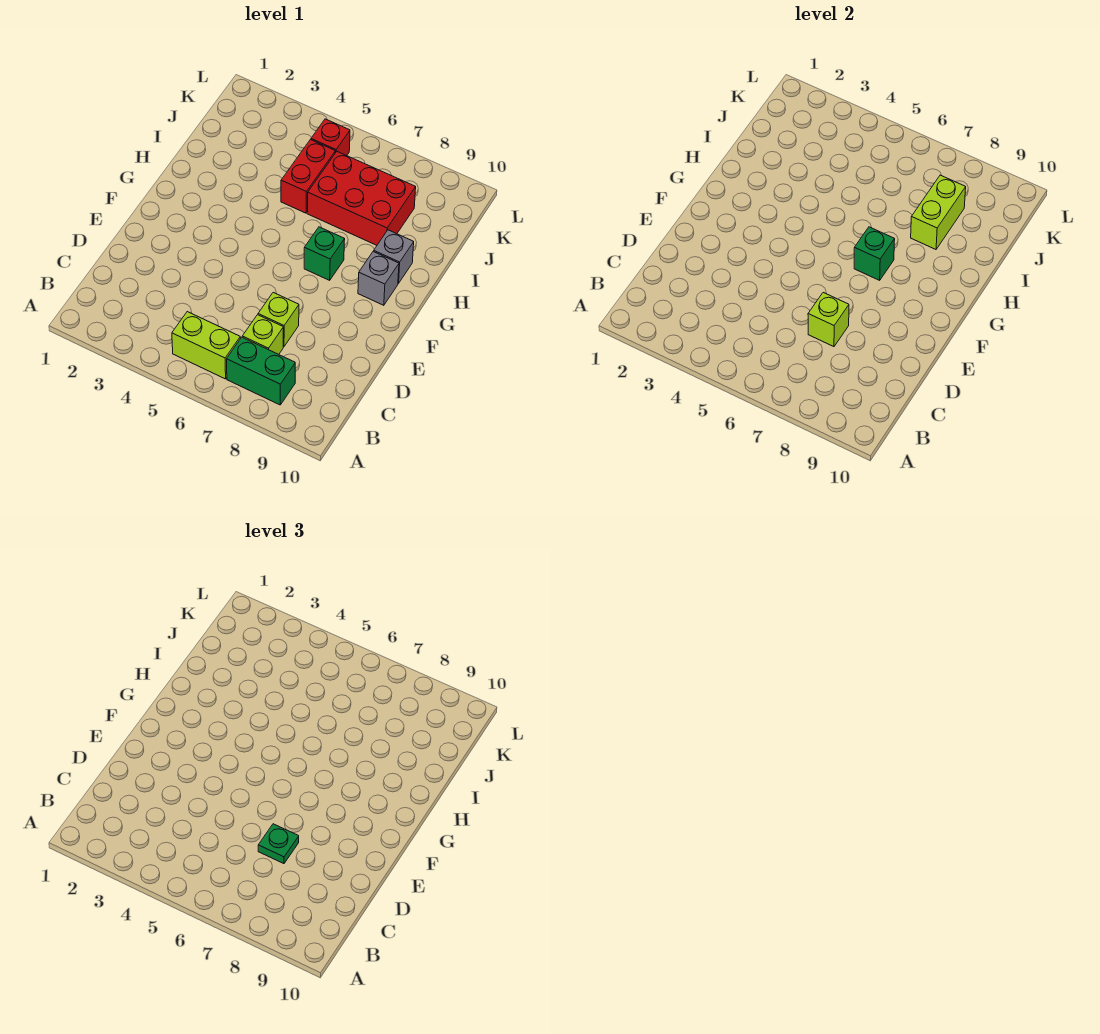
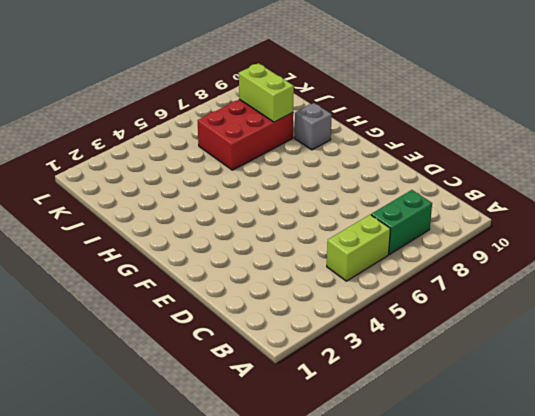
none -> lime 1x1 brick [242,315,283,354]
none -> lime 1x1 brick [258,293,299,347]
none -> green 1x1 brick [304,227,345,280]

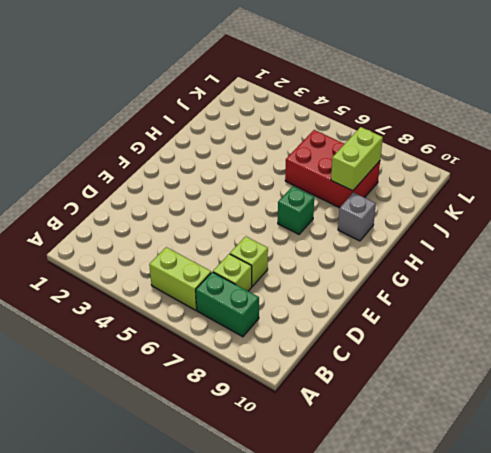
none -> grey 1x1 brick [358,251,399,305]
none -> red 1x2 brick [281,140,335,213]
none -> red 1x1 brick [311,119,350,156]

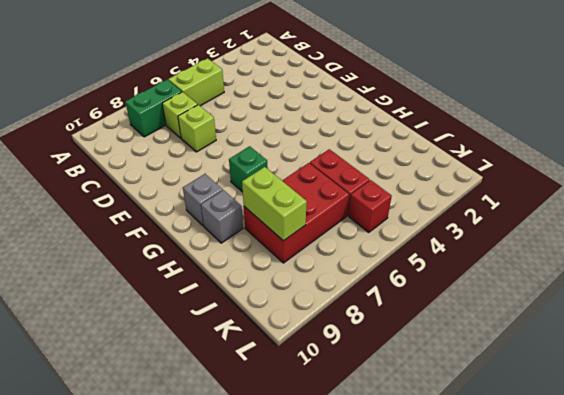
none -> lime 1x1 brick [808,293,849,347]
none -> green 1x1 brick [854,227,895,280]
none -> green 1x1 plate [258,824,299,864]

